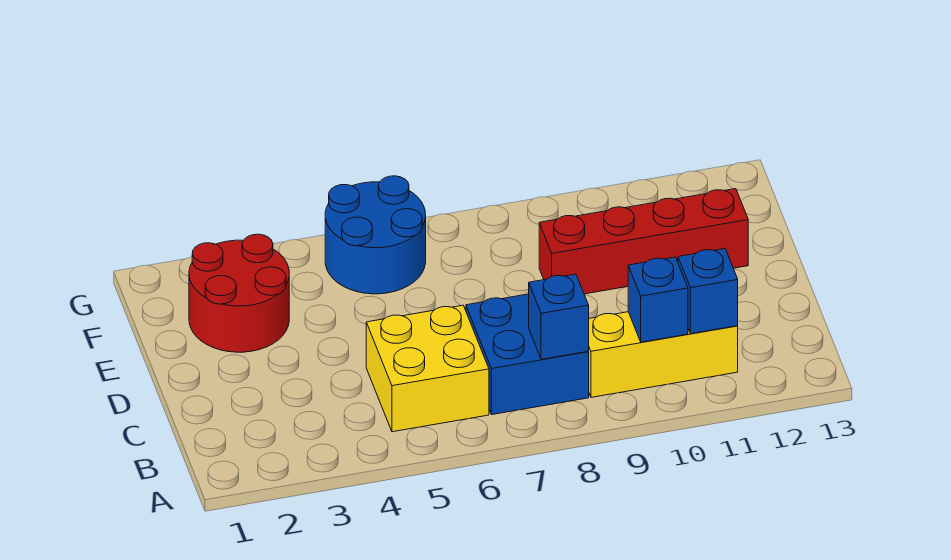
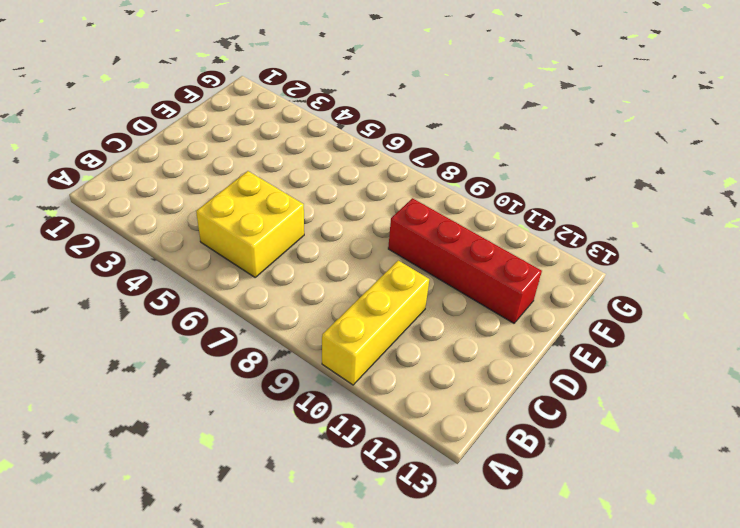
yellow 1x3 brick [322,261,429,385] -> yellow 1x3 brick turned to [588,312,738,397]
none -> blue 2x2 brick [466,294,589,415]
none -> red 2x2 round brick [189,234,289,352]

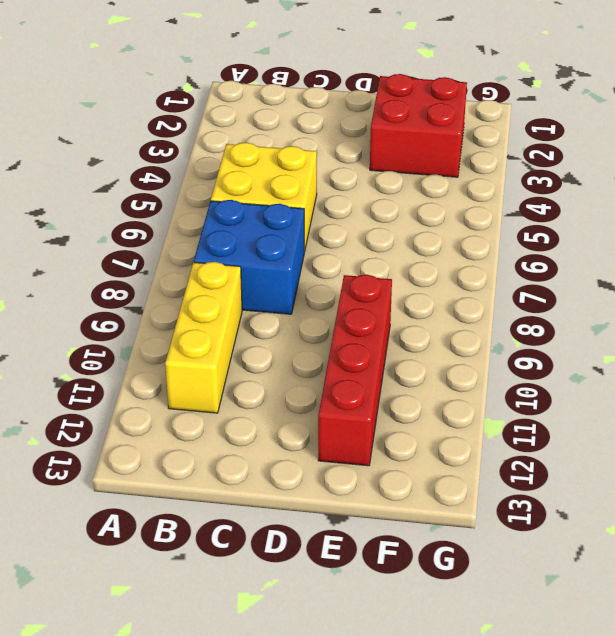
red 2x2 brick [370,74,467,177] -> red 2x2 round brick [189,234,289,352]
none -> blue 2x2 round brick [325,176,426,294]
none -> blue 1x1 brick [529,274,589,359]

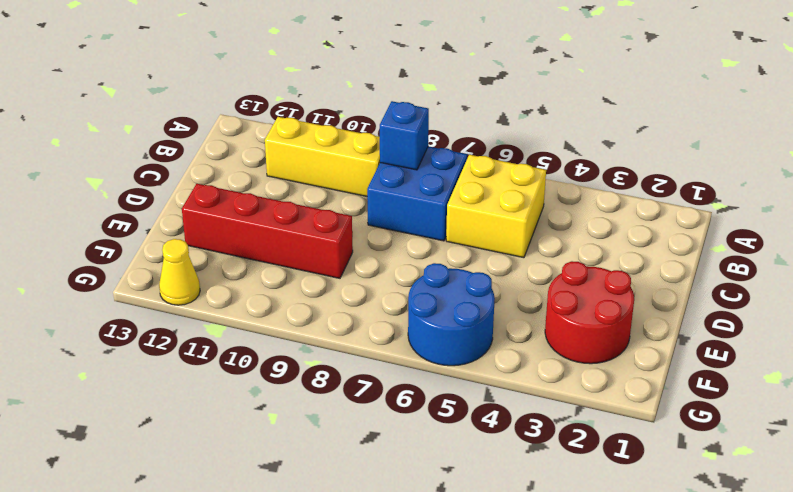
yellow 1x1 cone [159,239,200,305] -> none
none -> blue 1x1 brick [628,257,688,342]
none -> blue 1x1 brick [678,249,738,334]

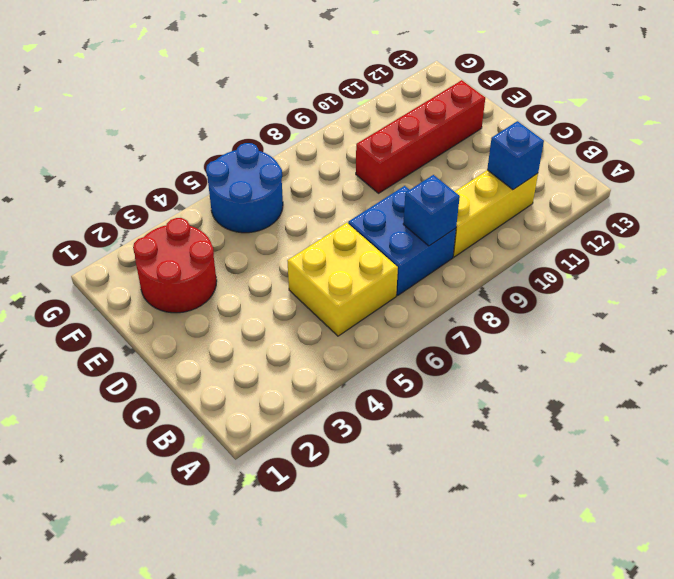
none -> blue 1x1 brick [628,257,688,342]

